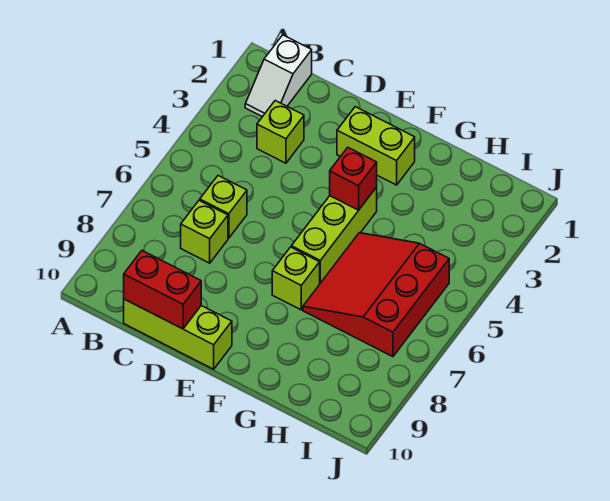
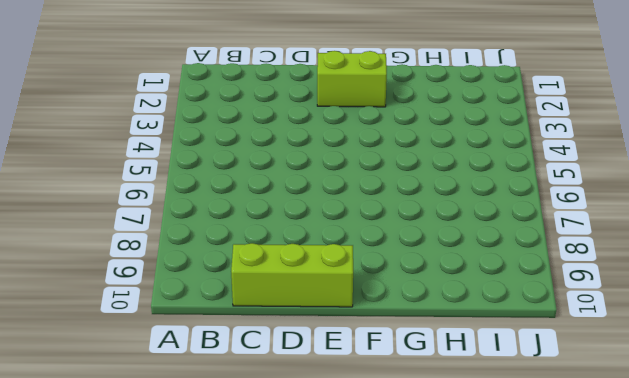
none -> white 1x2 slope [245,35,312,117]
none -> lime 1x1 brick [257,101,304,163]

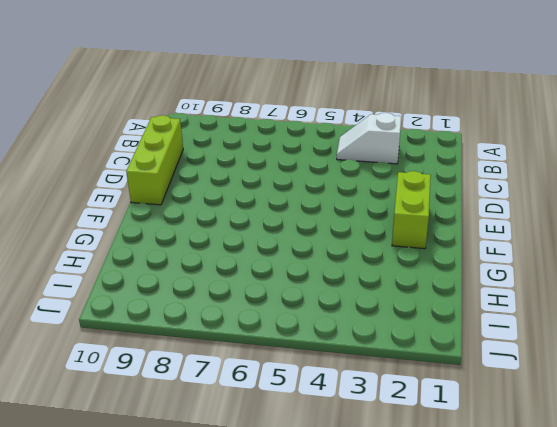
white 1x2 slope [337,113,401,164] -> white 1x2 slope moved to [245,35,312,117]
none -> lime 1x1 brick [257,101,304,163]
none -> lime 1x1 brick [200,176,247,238]

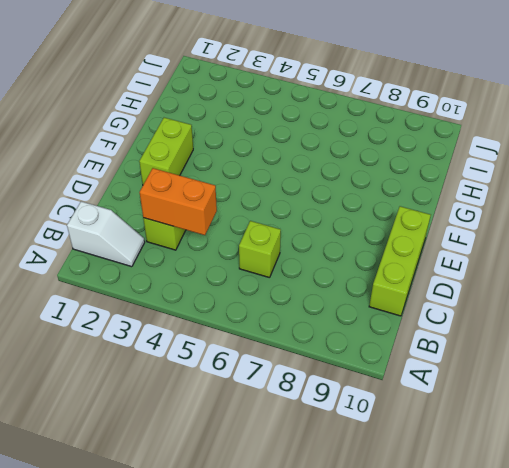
orange 1x2 brick [140,168,217,235] -> none
none -> lime 1x1 brick [181,200,228,263]
none -> lime 1x3 brick [291,187,377,283]

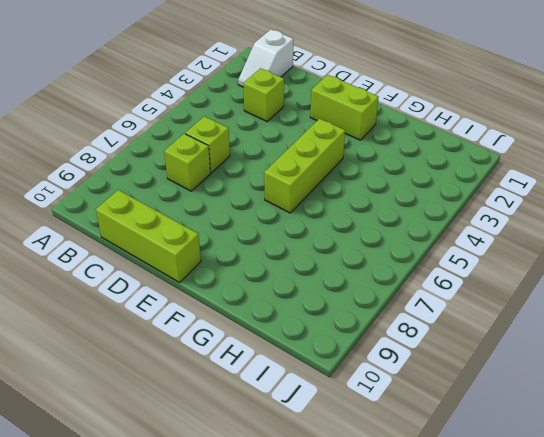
none -> lime 1x1 brick [272,247,320,310]
none -> red 3x3 slope [303,233,449,357]

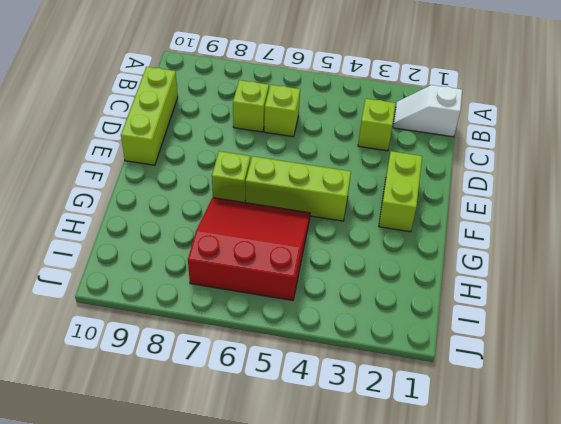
none -> red 1x2 brick [124,251,201,329]
none -> red 1x1 brick [330,147,377,210]

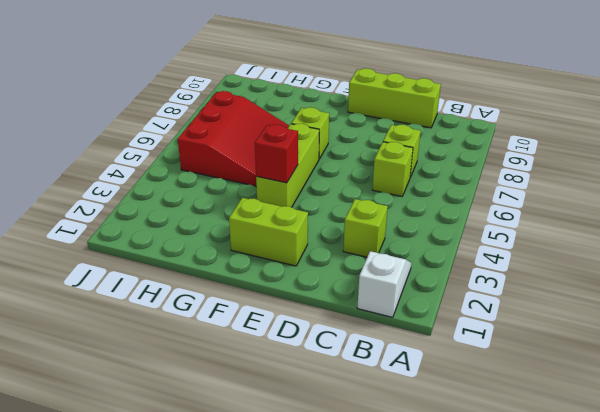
none -> red 1x2 brick [124,251,201,329]

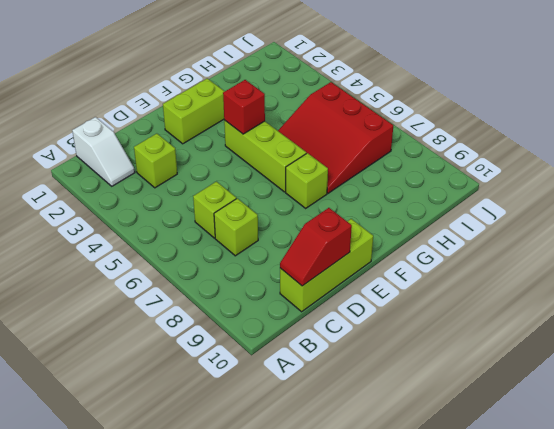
red 1x2 slope [280,208,352,286] -> red 1x2 brick [124,251,201,329]

